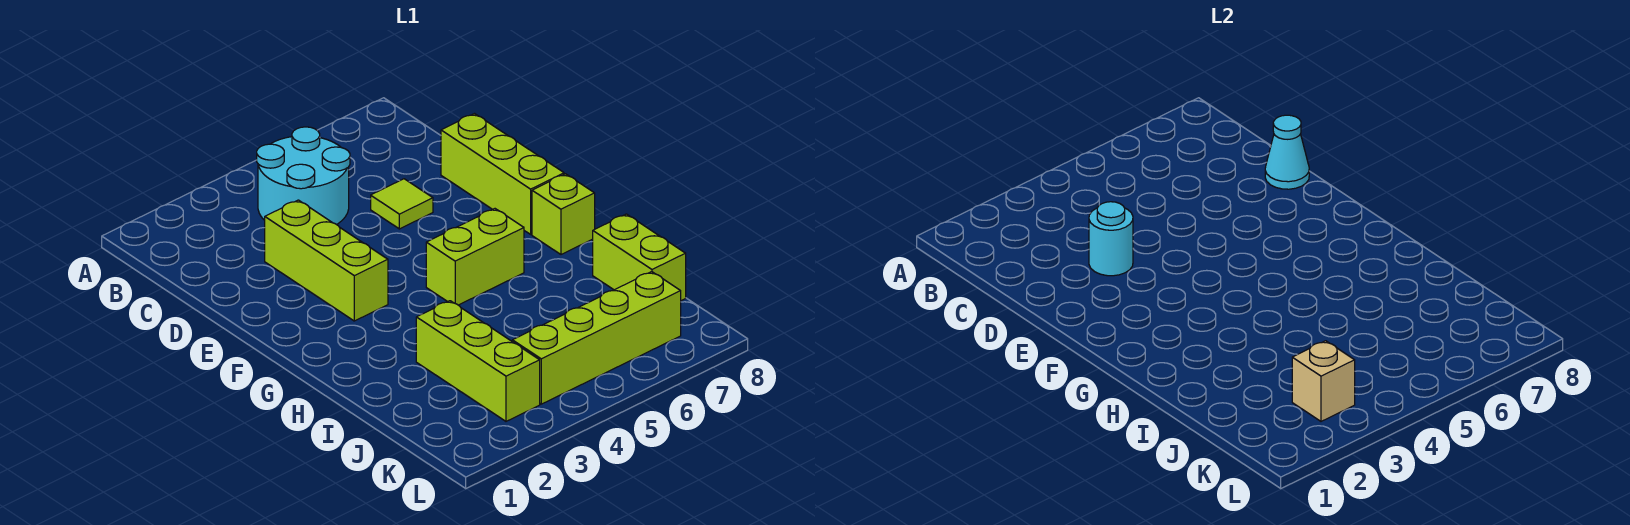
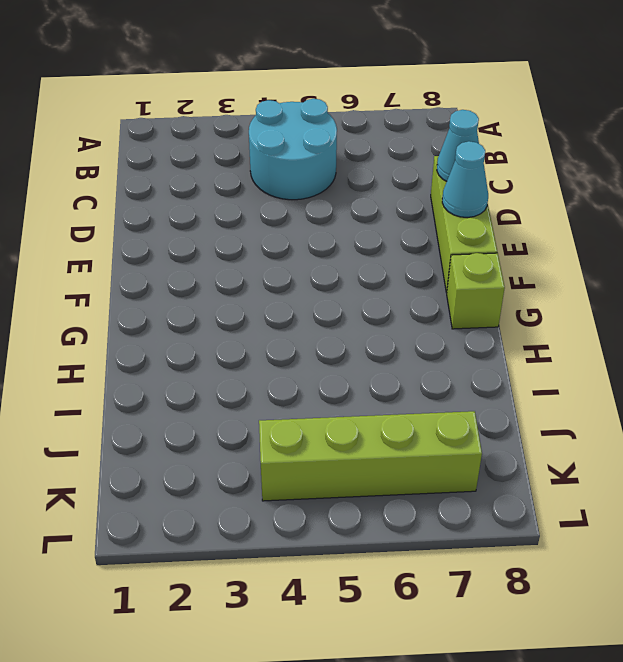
cyan 1x1 cone [442,141,488,217] -> none
none -> lime 1x3 brick [265,200,388,321]
none -> lime 1x1 tile [371,179,433,229]
none -> lime 1x2 brick [426,209,524,305]

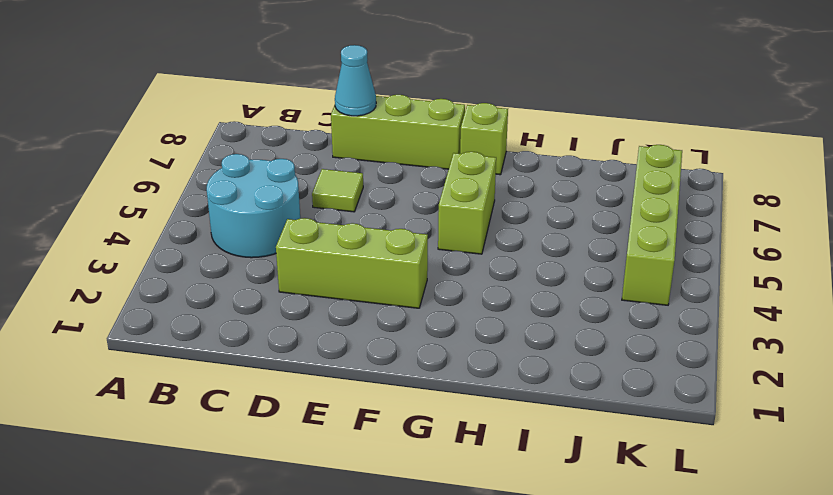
none -> lime 1x3 brick [416,301,540,421]
none -> lime 1x2 brick [593,214,686,301]
none -> cyan 1x1 round brick [1089,202,1133,276]

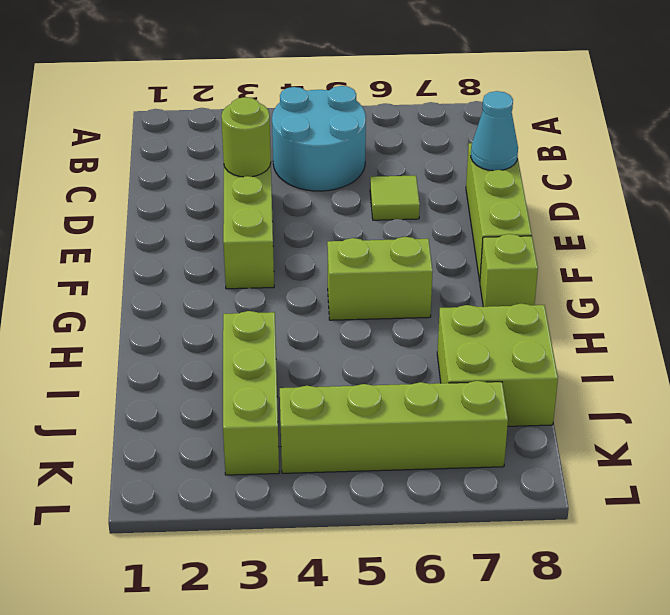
lime 1x1 round brick [221,97,271,177] -> cyan 1x1 round brick [1089,202,1133,276]
lime 2x2 brick [437,304,558,426] -> lime 1x2 brick [593,214,686,301]
none -> tan 1x1 brick [1292,341,1355,421]

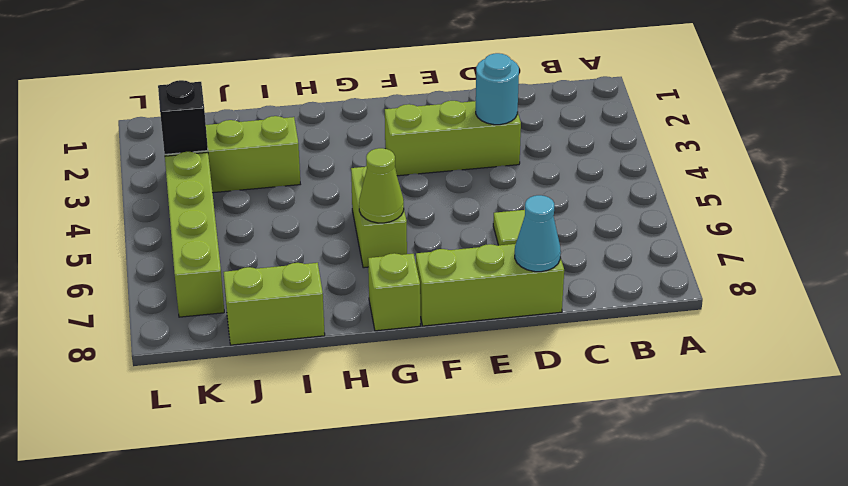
lime 1x1 cone [359,148,404,223] -> none
black 1x1 brick [158,80,208,154] -> tan 1x1 brick [1292,341,1355,421]
none -> cyan 2x2 round brick [257,127,350,225]

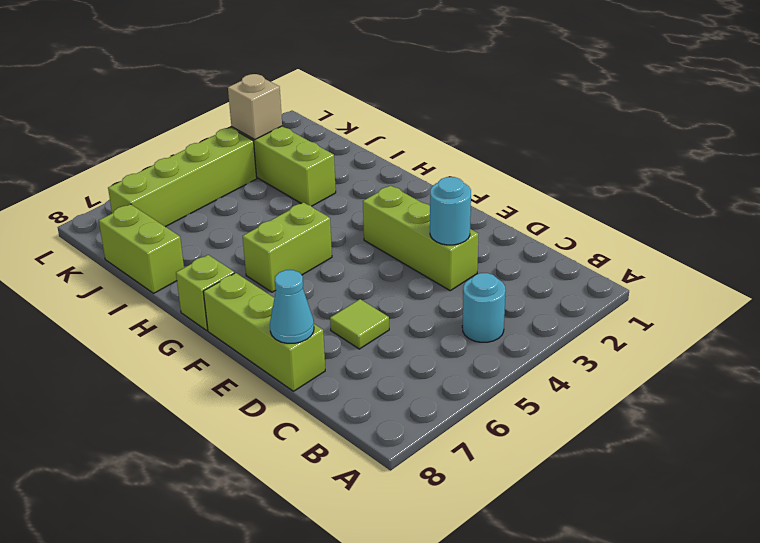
cyan 1x1 round brick [462,273,506,342] -> cyan 2x2 round brick [257,127,350,225]

